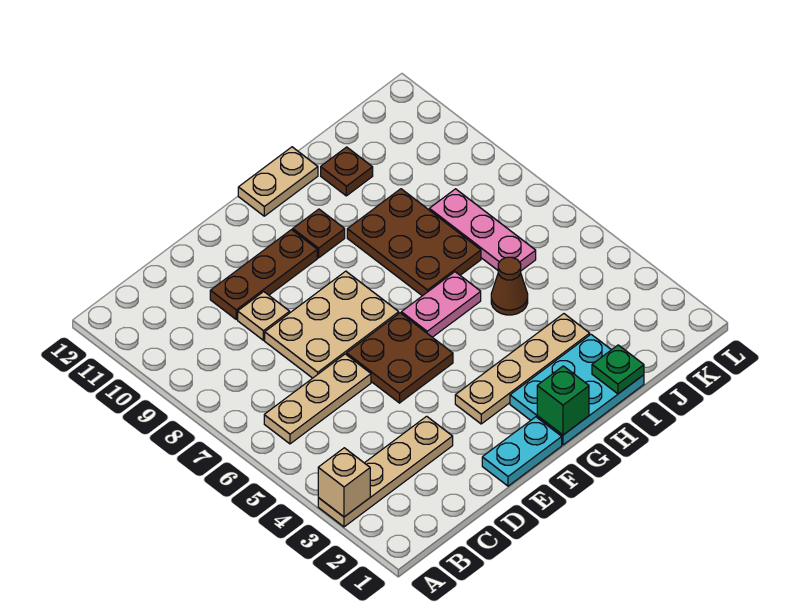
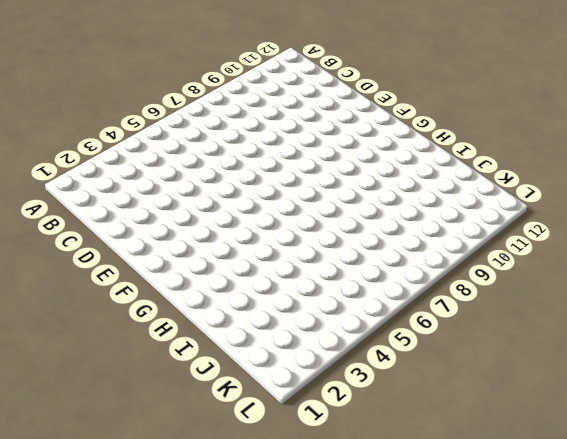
none -> tan 1x4 plate [318,416,453,527]
none -> tan 1x3 plate [264,354,371,444]
none -> tan 2x3 plate [265,271,399,378]

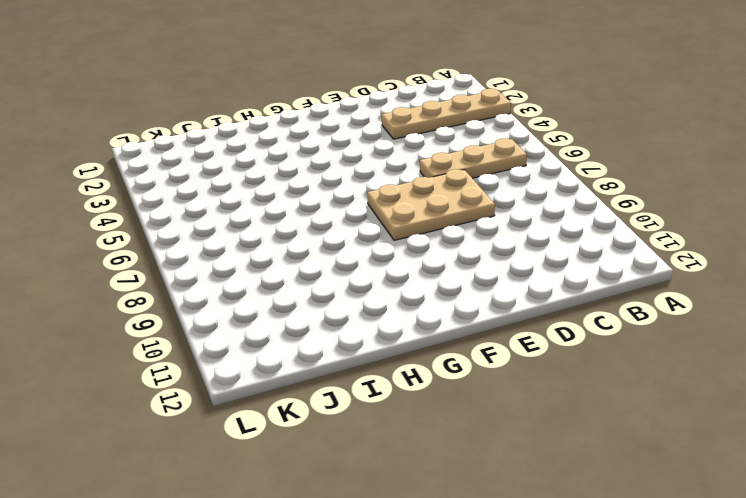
none -> tan 1x1 plate [238,292,290,340]
none -> brown 1x3 plate [210,230,317,319]
none -> cyan 1x2 plate [482,417,562,486]

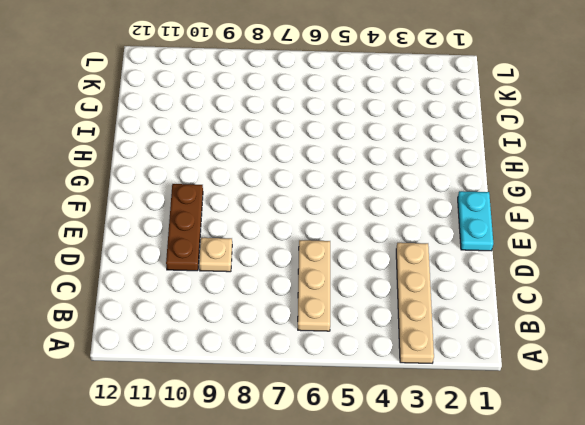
none -> tan 2x3 plate [265,271,399,378]
none -> brown 2x2 plate [347,313,453,403]
none -> tan 1x4 plate [455,314,590,424]

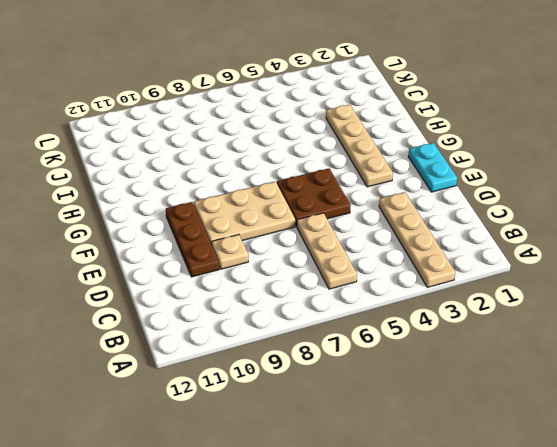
tan 2x3 plate [194,182,295,244] -> tan 2x3 plate turned to [265,271,399,378]
none -> cyan 2x3 plate [510,334,644,445]
none -> pink 1x2 plate [401,272,481,337]
none -> brown 1x1 plate [293,209,345,258]

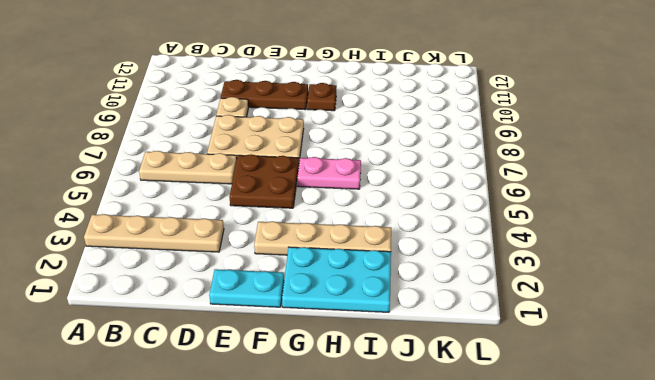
none -> tan 1x2 plate [238,147,318,216]
none -> brown 2x3 plate [347,189,481,296]
none -> brown 1x1 cone [491,257,528,315]

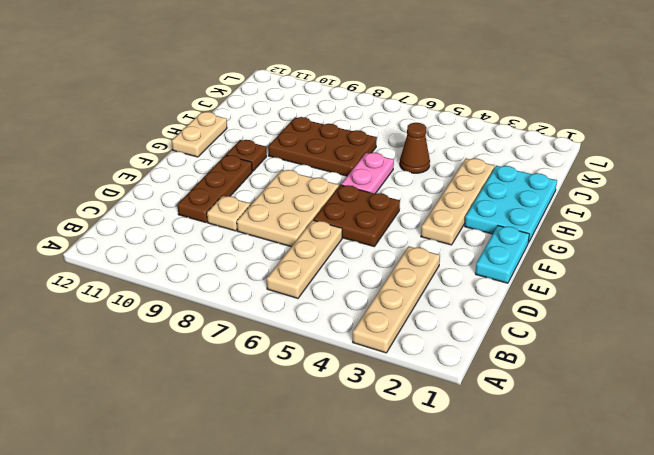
none -> brown 1x1 plate [321,147,373,196]
none -> pink 1x3 plate [429,189,536,271]
none -> tan 1x1 brick [318,448,370,517]

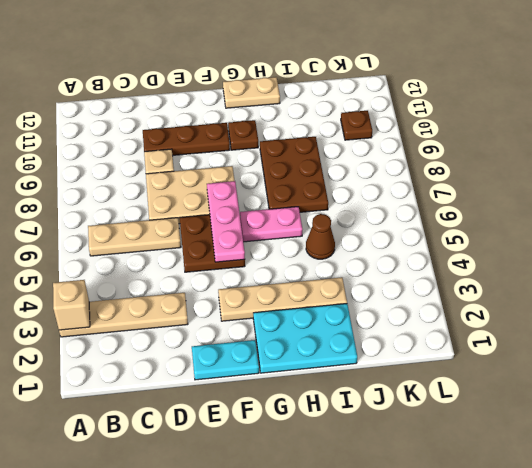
pink 1x3 plate [207,181,245,262] -> pink 1x3 plate moved to [429,189,536,271]
brown 1x1 plate [341,111,372,140] -> brown 1x1 plate moved to [321,147,373,196]
none -> green 1x1 brick [537,366,589,435]
none -> green 1x1 plate [592,345,644,394]

